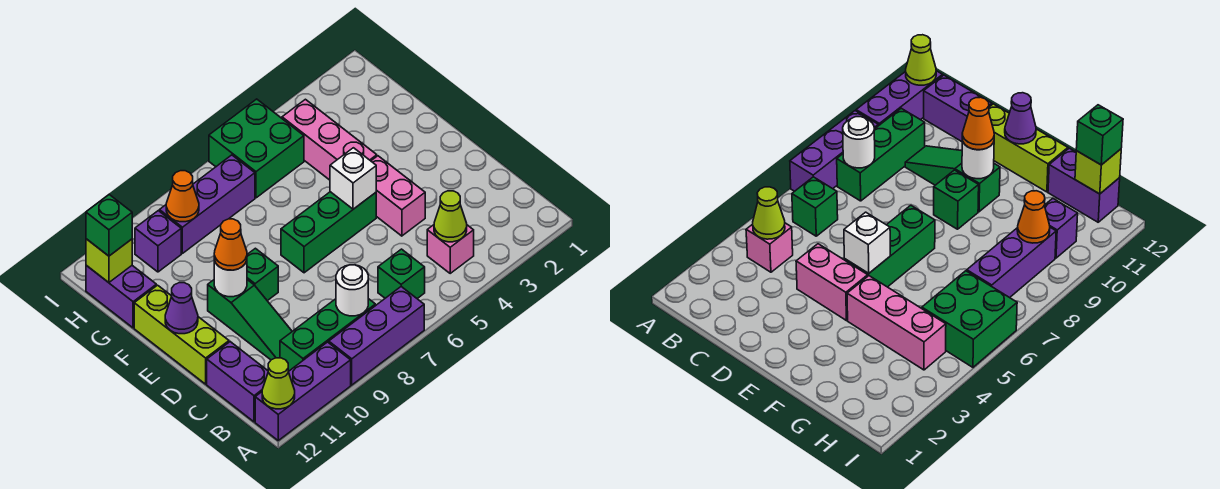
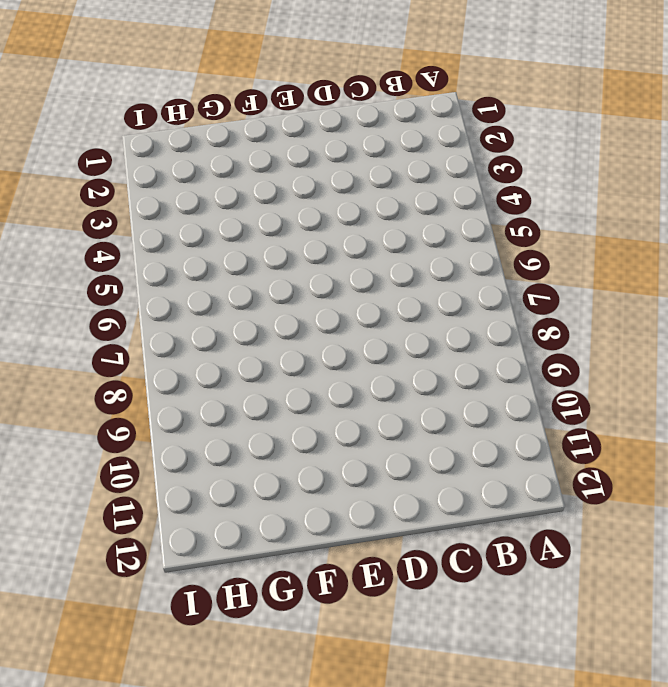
none -> purple 1x3 brick [329,287,424,385]
none -> purple 1x3 brick [255,342,351,440]
none -> pink 1x1 brick [427,225,474,273]

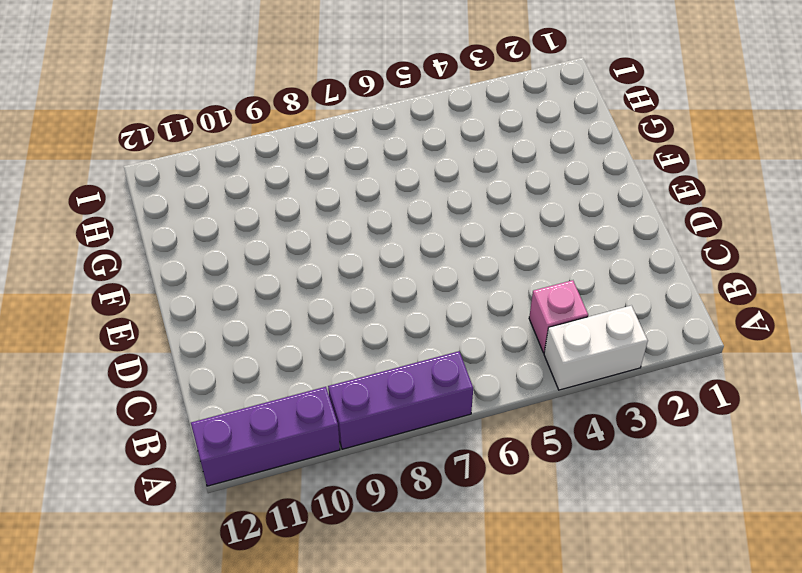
white 1x2 brick [544,306,648,390] -> none
none -> green 1x1 brick [378,249,425,299]
none -> green 1x3 brick [280,299,375,372]
none -> purple 1x2 brick [207,342,268,422]

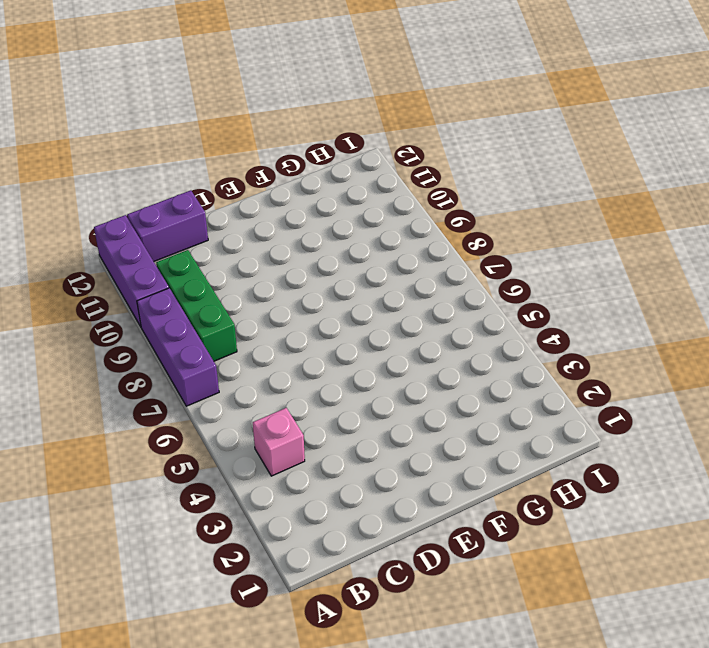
none -> green 1x1 brick [378,249,425,299]
none -> green 1x3 slope [208,280,292,360]
none -> pink 1x2 brick [371,156,425,236]

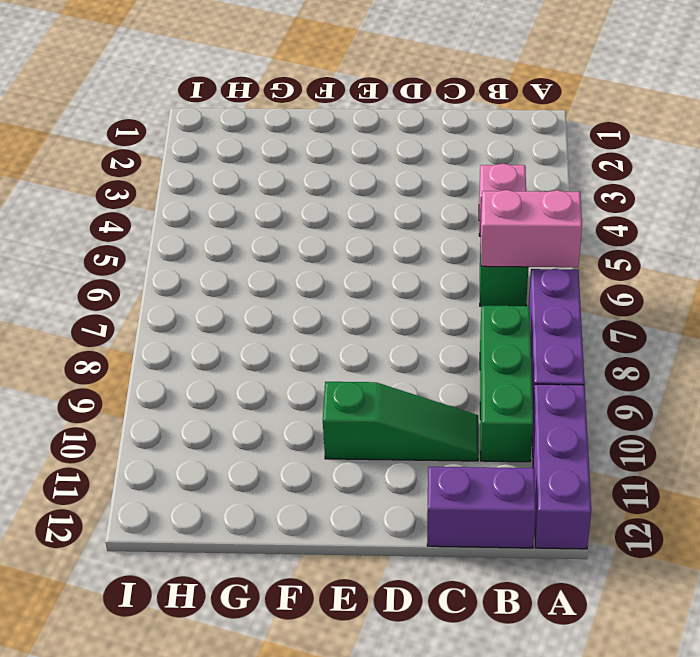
pink 1x2 brick [481,190,582,267] -> pink 1x2 brick moved to [371,156,425,236]
none -> lime 1x3 brick [134,285,229,384]
none -> green 1x3 brick [281,192,376,273]
none -> green 1x1 brick [247,248,278,301]

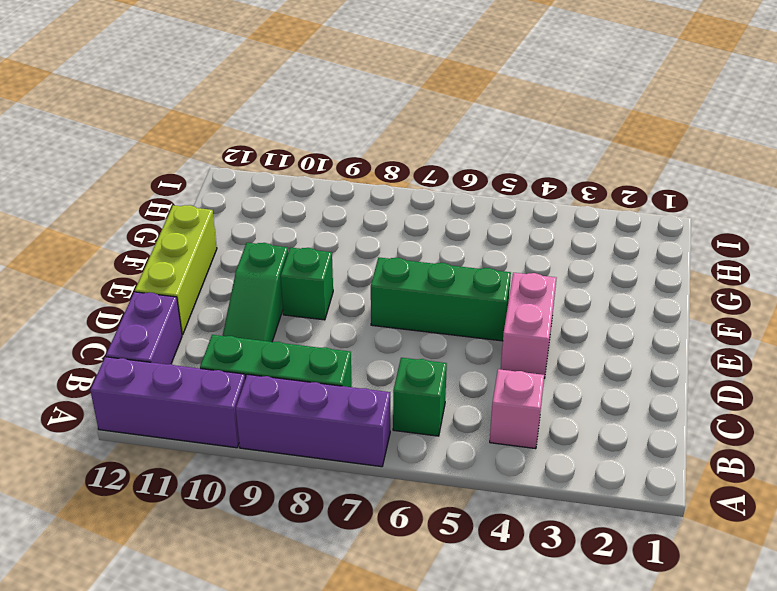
none -> pink 1x3 brick [282,99,377,180]
none -> purple 1x2 brick [86,265,156,328]
none -> green 2x2 brick [209,99,304,198]

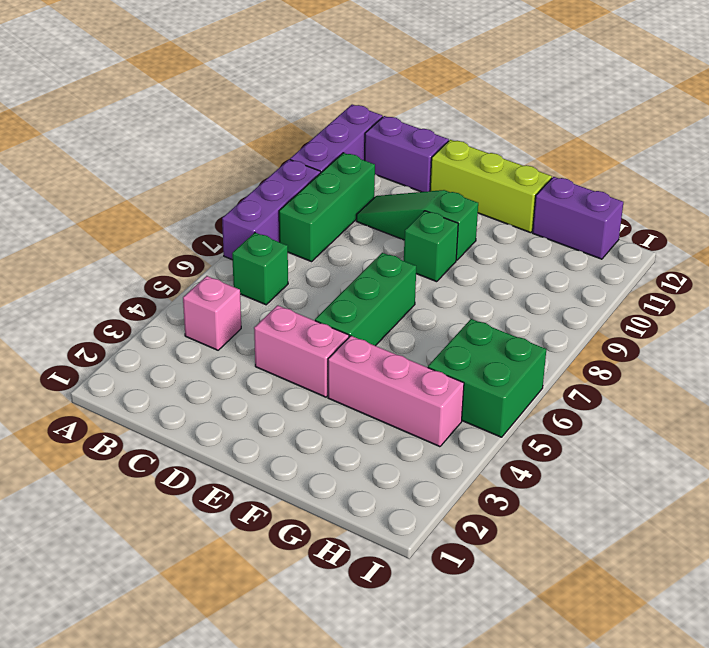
none -> purple 1x3 brick [159,155,255,253]
none -> purple 1x1 brick [135,211,181,272]
none -> lime 1x1 cone [262,358,295,409]

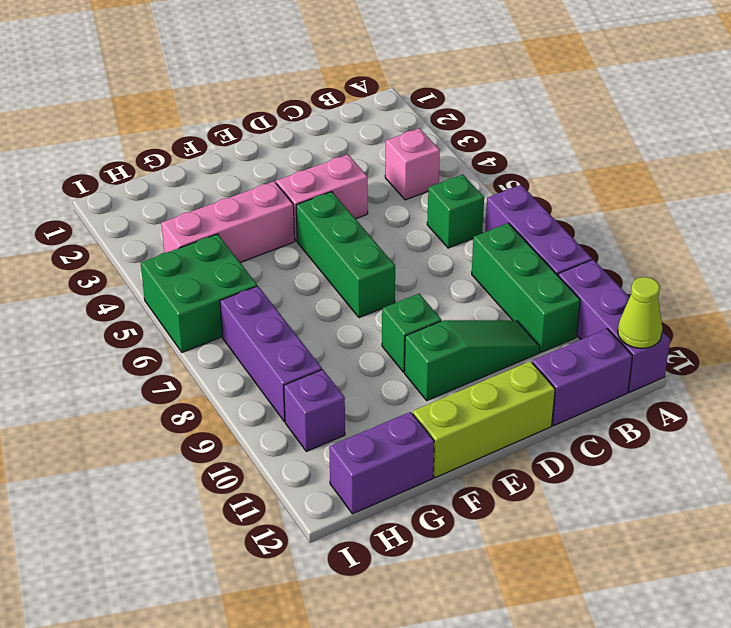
none -> lime 1x1 cone [434,191,467,242]
none -> white 1x1 round brick [336,265,368,316]
none -> white 1x1 brick [330,148,376,209]

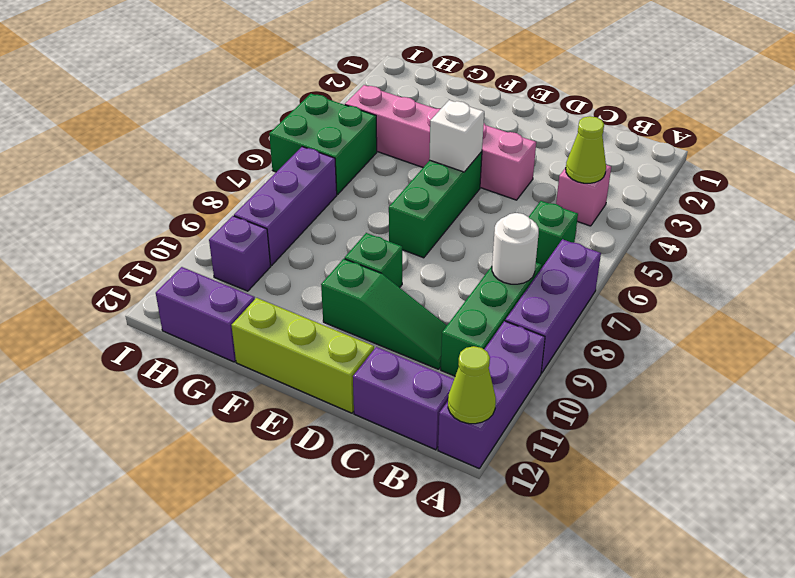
none -> white 1x1 round brick [214,260,247,297]
none -> purple 1x1 cone [165,283,198,334]
none -> orange 1x1 cone [166,171,199,222]

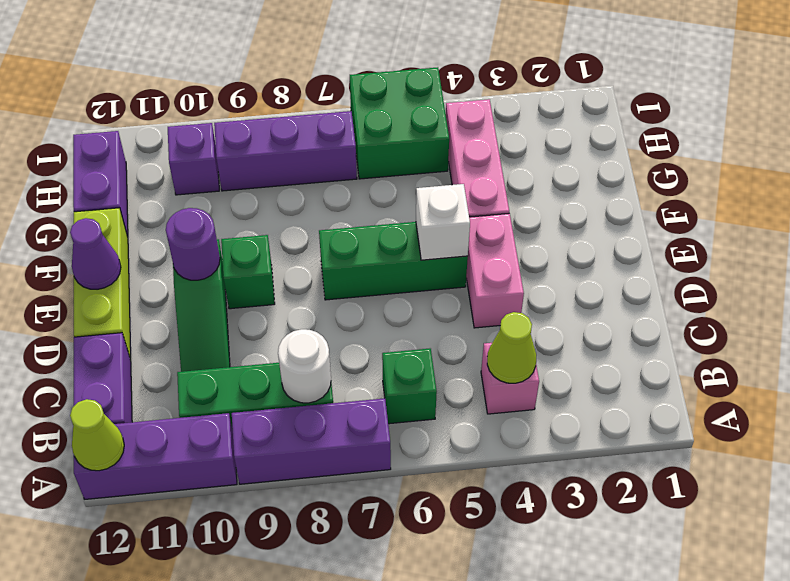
purple 1x1 round brick [166,208,220,280] -> white 1x1 round brick [214,260,247,297]
none -> orange 1x1 cone [166,171,199,222]
none -> lime 1x1 brick [86,239,132,283]
none -> orange 1x1 cone [214,219,247,270]

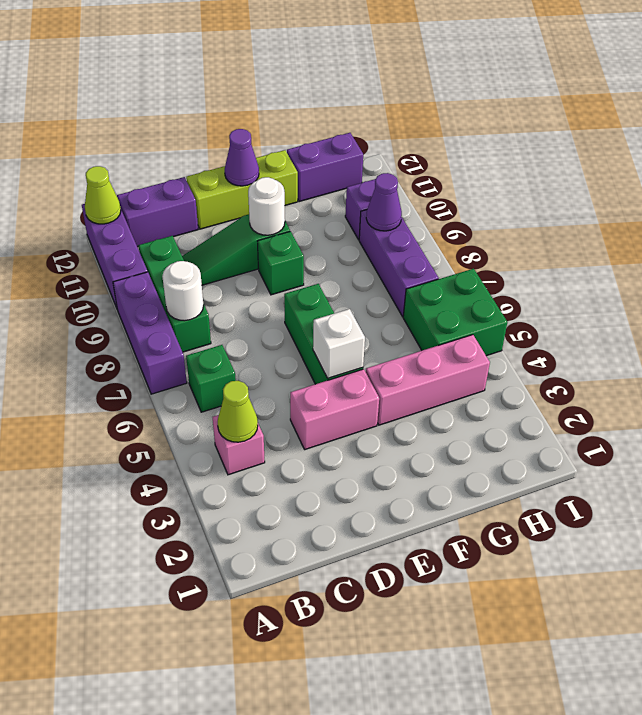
purple 1x1 cone [366,173,402,231] -> orange 1x1 cone [166,171,199,222]
none -> lime 1x1 brick [86,239,132,283]
none -> orange 1x1 cone [214,219,247,270]
none -> green 1x1 brick [86,195,132,256]

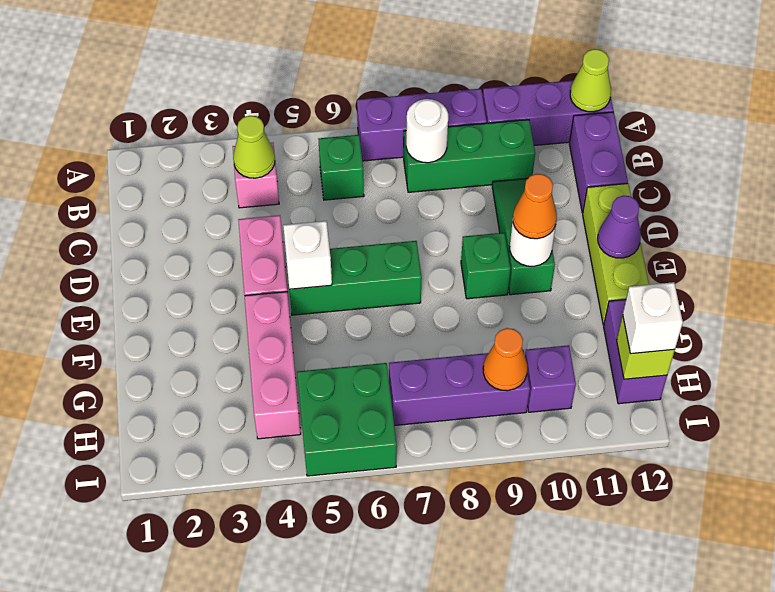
white 1x1 brick [623,282,683,354] -> green 1x1 brick [86,195,132,256]

